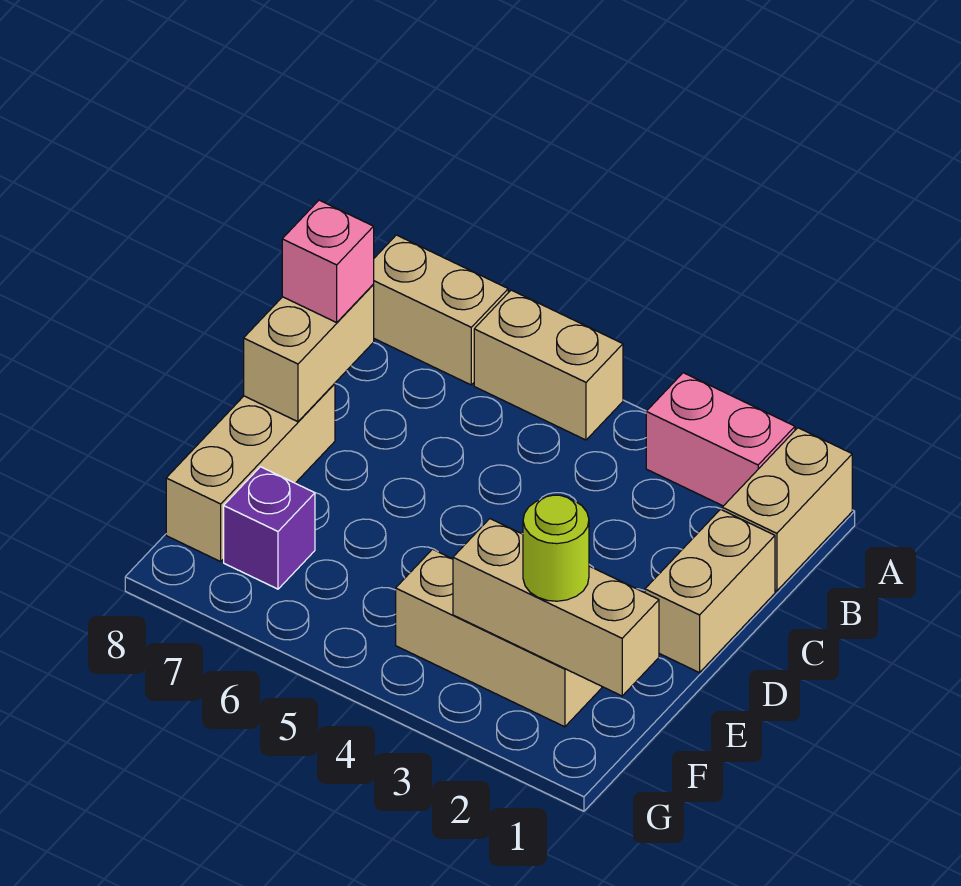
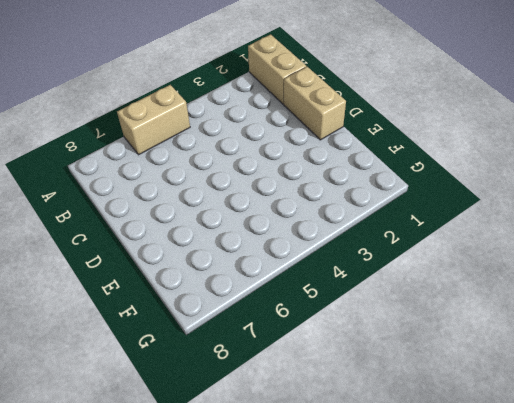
none -> pink 1x2 brick [646,373,795,506]
none -> tan 1x2 brick [373,235,508,385]
none -> tan 1x3 brick [166,384,335,562]

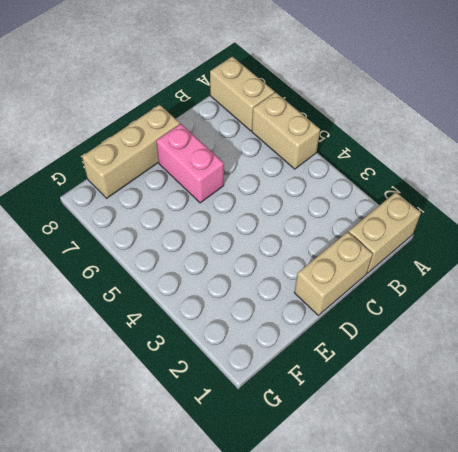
pink 1x2 brick [156,124,224,203] -> pink 1x2 brick moved to [646,373,795,506]
none -> tan 1x3 brick [396,549,602,727]
none -> purple 1x1 brick [224,467,315,589]
none -> tan 1x2 brick [244,285,374,422]

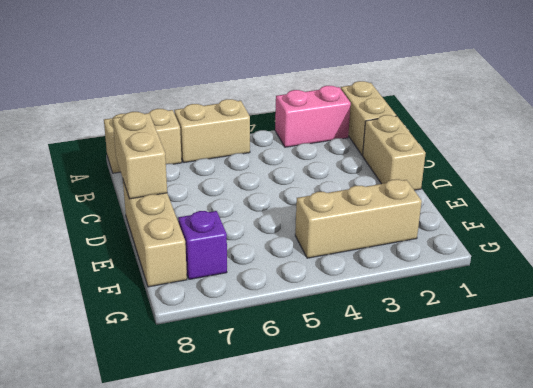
none -> tan 1x3 brick [453,519,659,696]
none -> pink 1x1 brick [282,200,374,322]
none -> lime 1x1 round brick [523,495,589,601]

